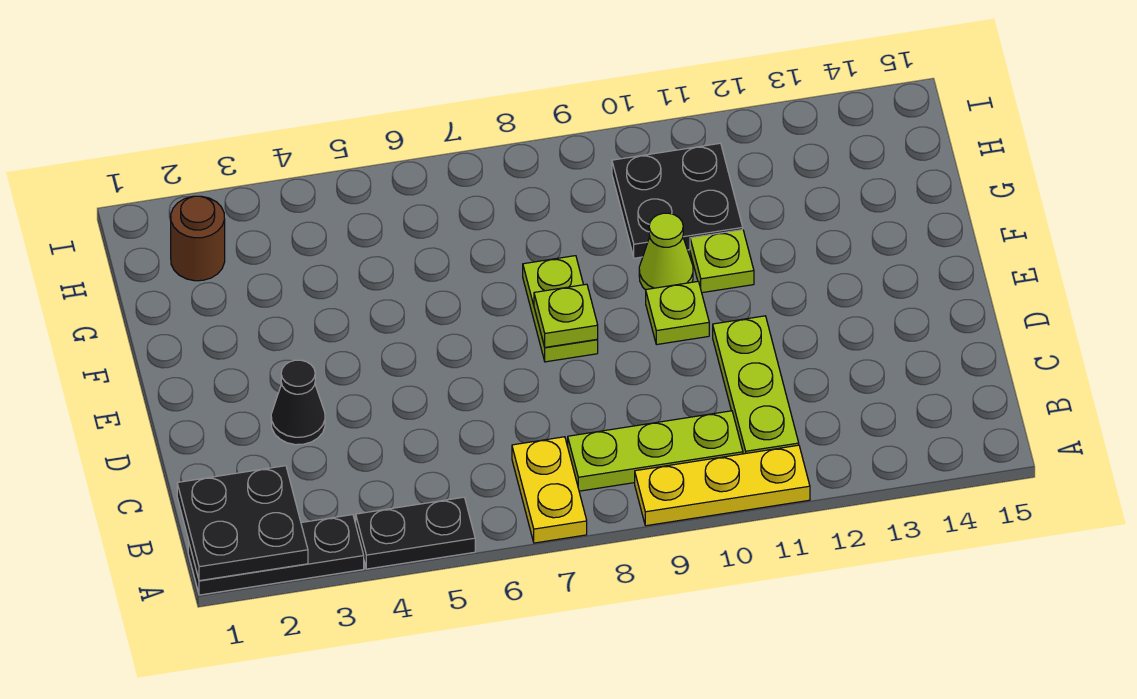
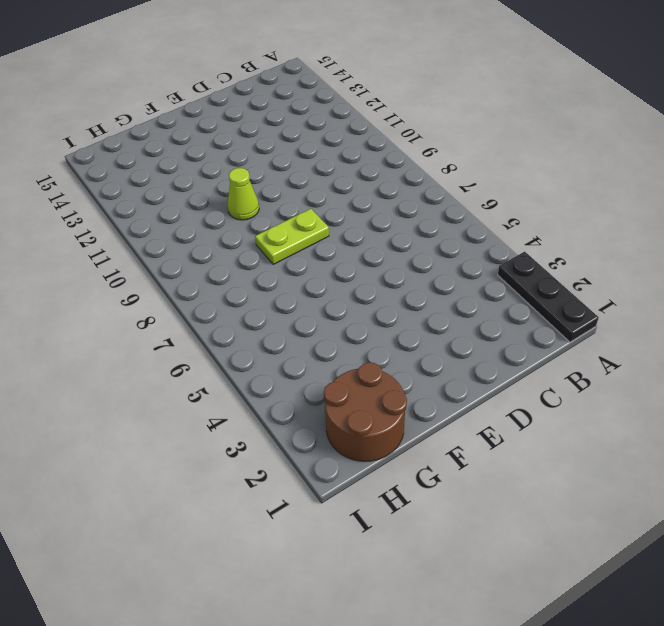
brown 2x2 round brick [324,362,407,461] -> brown 1x1 round brick [171,196,225,281]
none -> black 1x2 plate [356,497,475,569]
none -> yellow 1x2 plate [512,437,587,543]
none -> yellow 1x3 plate [635,445,810,526]

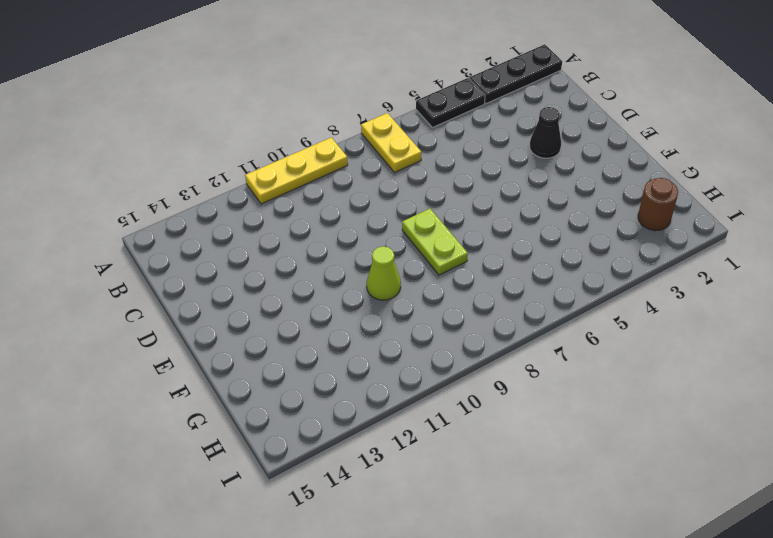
none -> lime 1x3 plate [568,411,743,491]
none -> lime 1x3 plate [713,316,799,454]
none -> lime 1x1 plate [646,282,709,345]

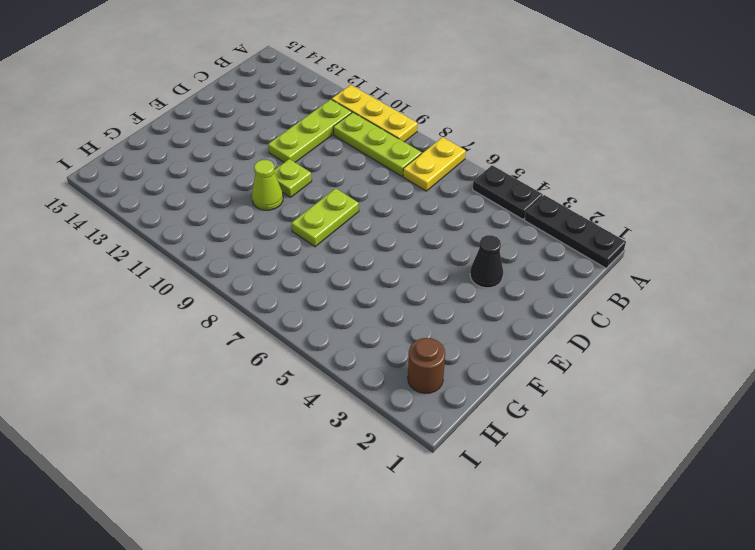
none -> lime 1x1 plate [690,230,754,293]
none -> black 2x2 plate [612,143,743,258]
none -> black 2x2 plate [177,466,308,581]

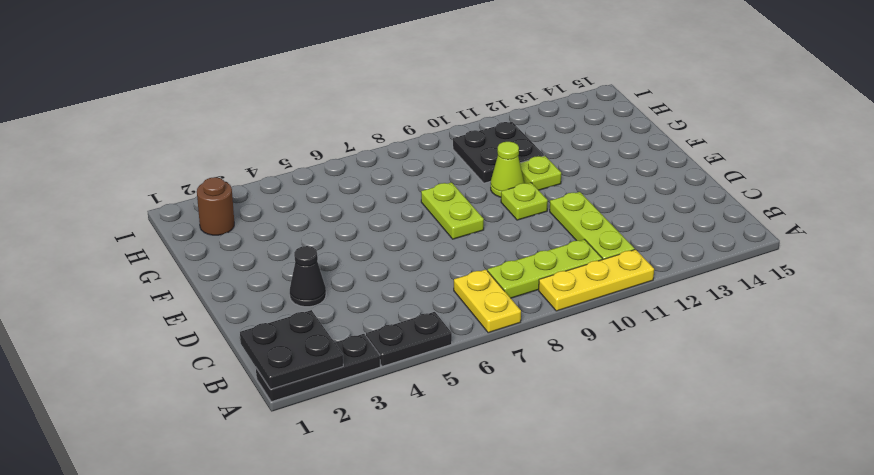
none -> lime 1x1 plate [534,284,598,347]

